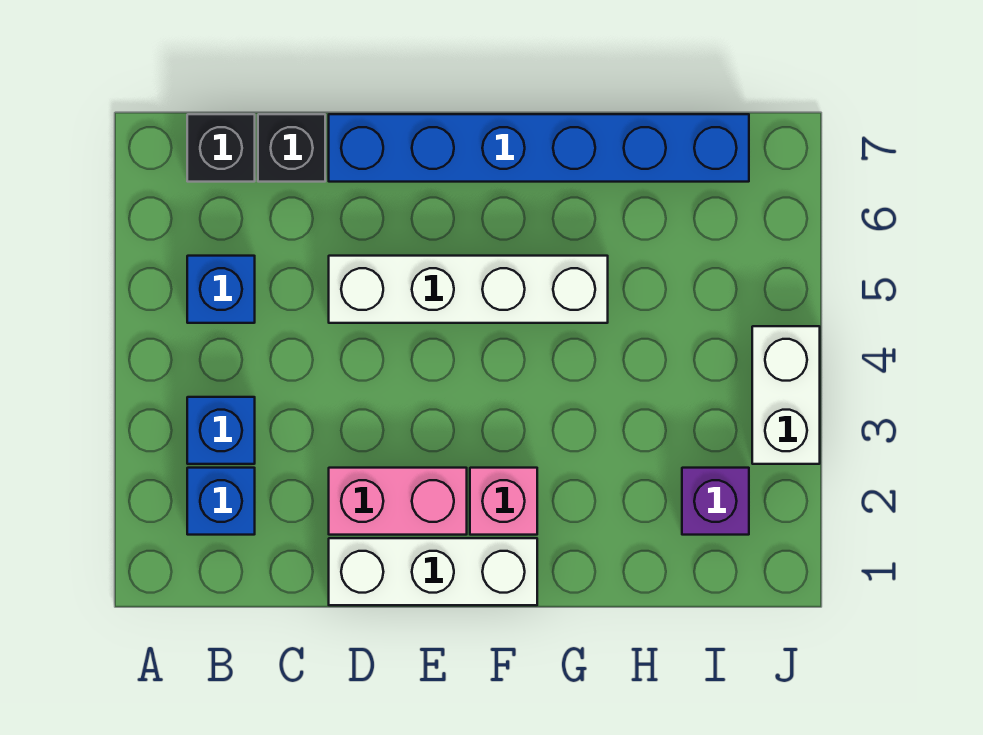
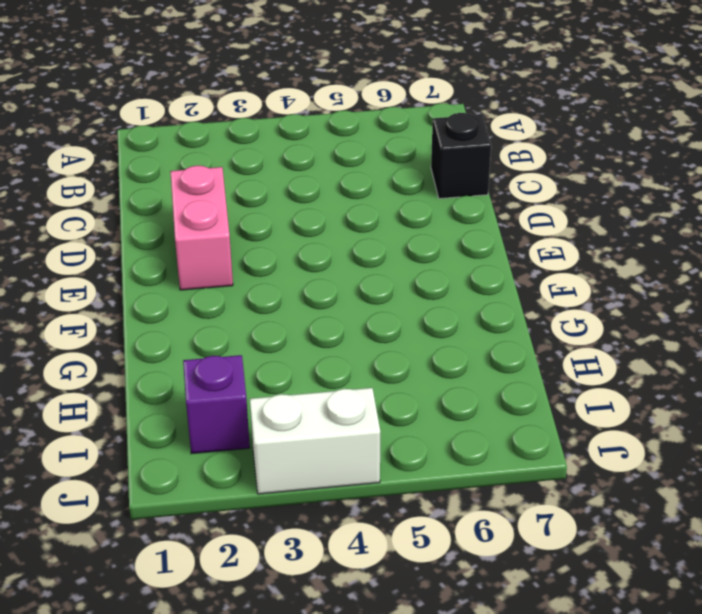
none -> blue 1x1 brick [187,468,255,535]
none -> blue 1x1 brick [187,397,255,464]
none -> blue 1x1 brick [187,256,255,323]

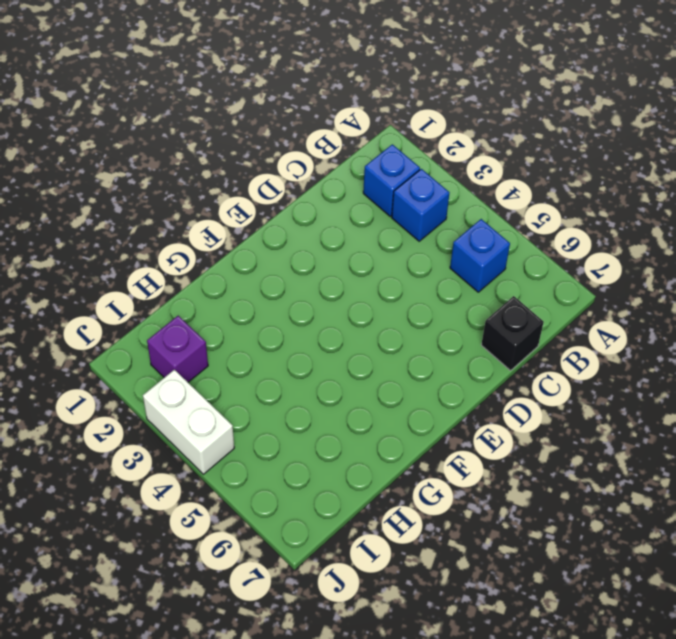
none -> black 1x1 brick [187,114,255,182]
none -> white 1x3 brick [329,538,537,605]
none -> pink 1x2 brick [329,468,467,535]

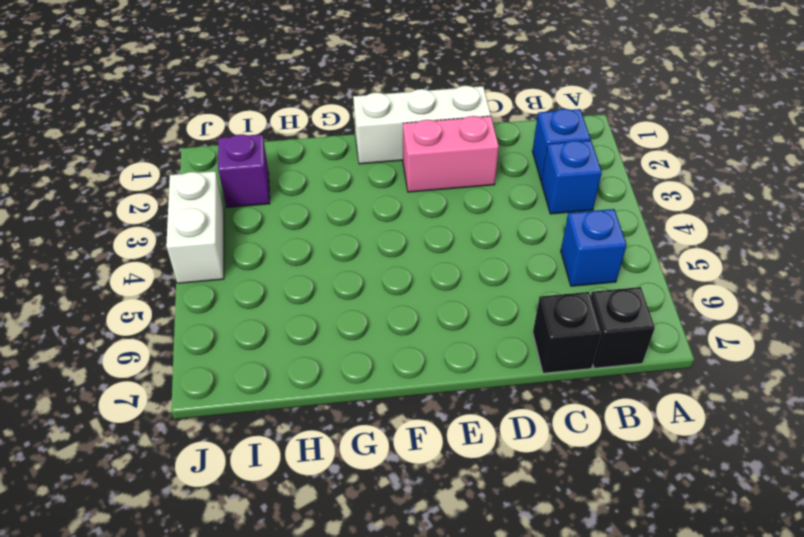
none -> white 1x4 brick [329,256,608,323]
none -> blue 1x6 brick [329,114,749,182]
none -> pink 1x1 brick [470,468,537,535]

